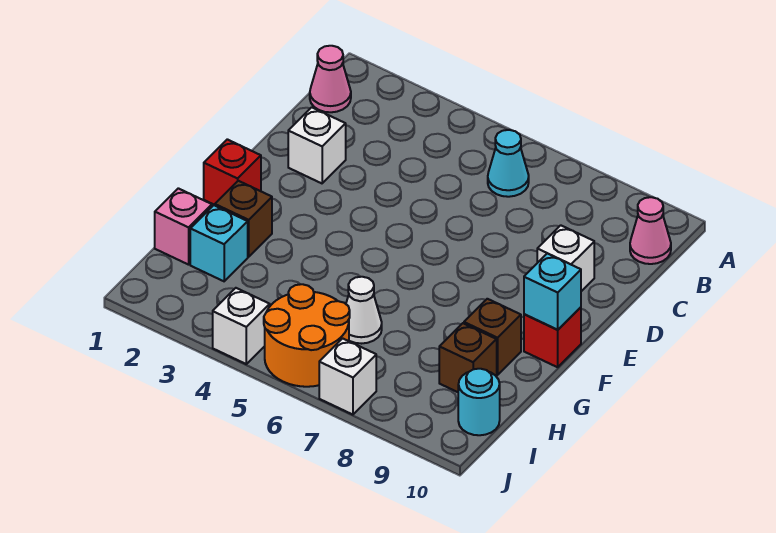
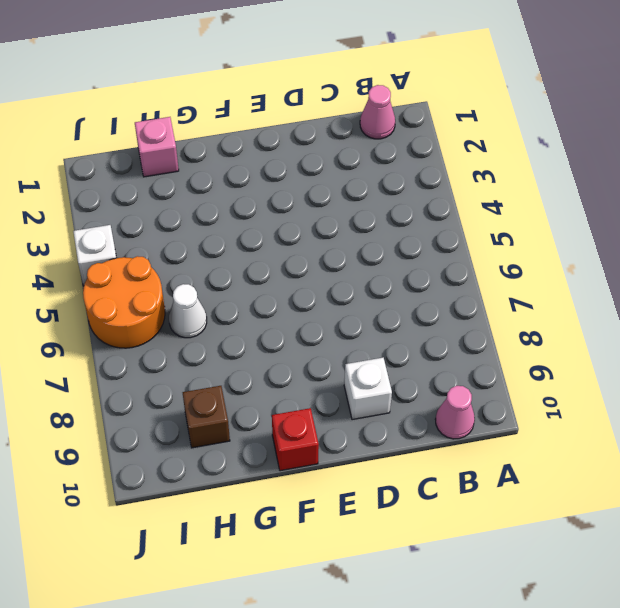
none -> cyan 1x1 cone [488,130,529,197]
none -> white 1x1 brick [288,107,346,183]
none -> red 1x1 brick [204,139,261,205]

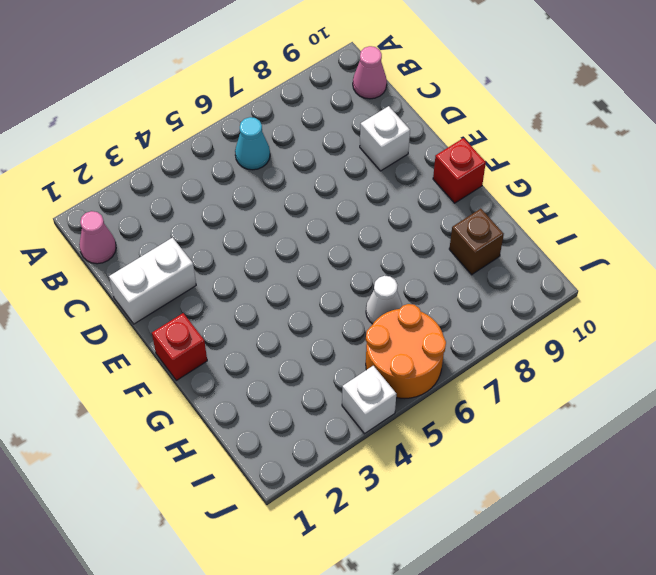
white 1x2 brick [109,238,196,324] -> white 1x1 brick [288,107,346,183]
none -> brown 1x1 brick [215,181,272,257]
none -> brown 1x1 brick [464,299,521,375]
none -> pink 1x1 brick [155,188,212,265]

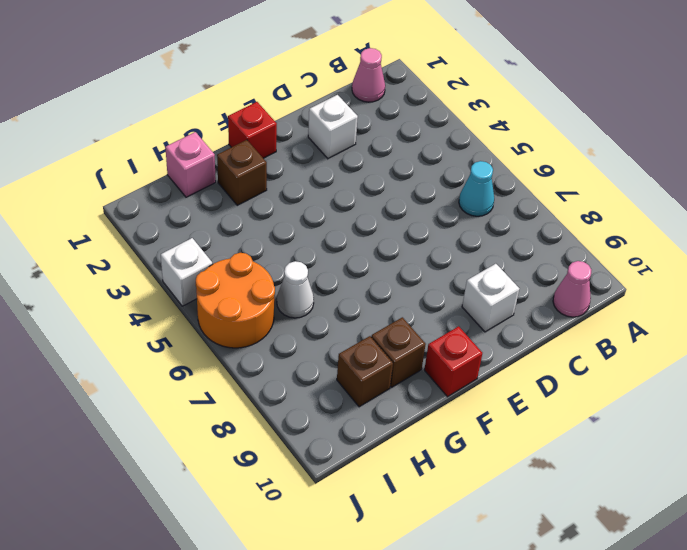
none -> cyan 1x1 brick [190,205,248,281]
none -> cyan 1x1 round brick [458,369,500,435]
none -> white 1x1 brick [319,338,376,415]

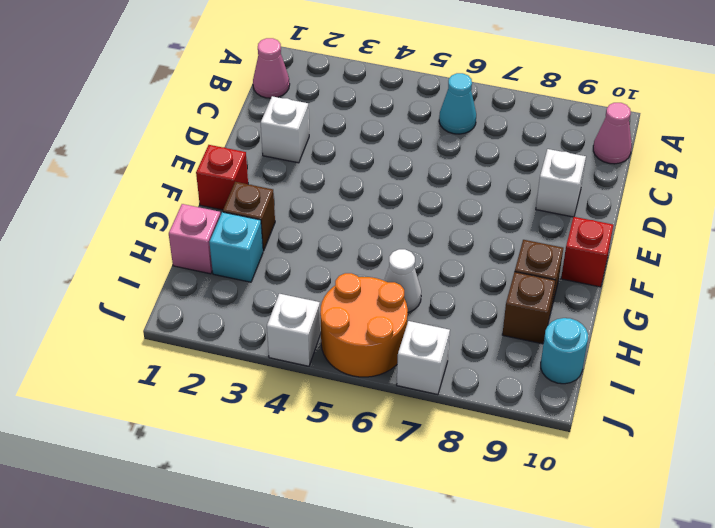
none -> cyan 1x1 brick [524,253,581,330]

